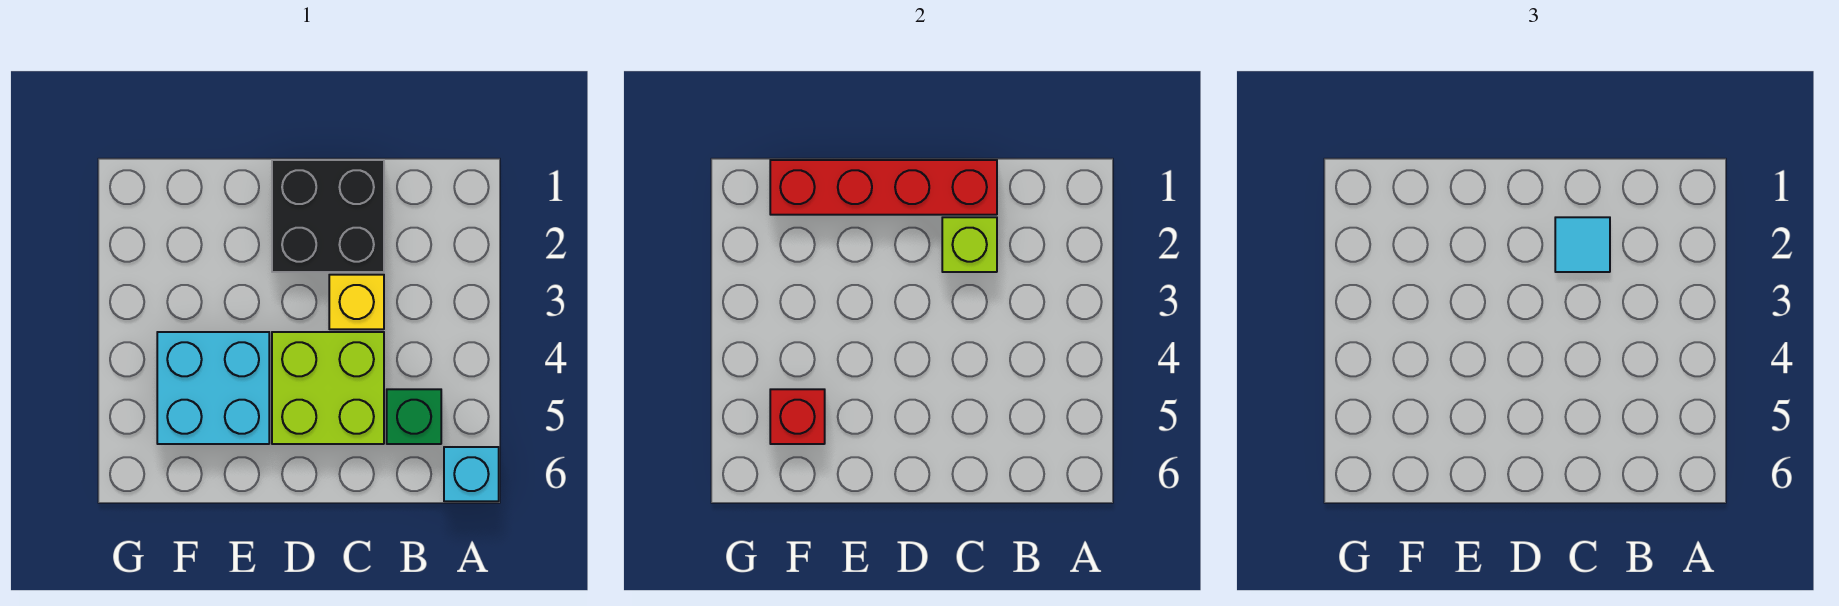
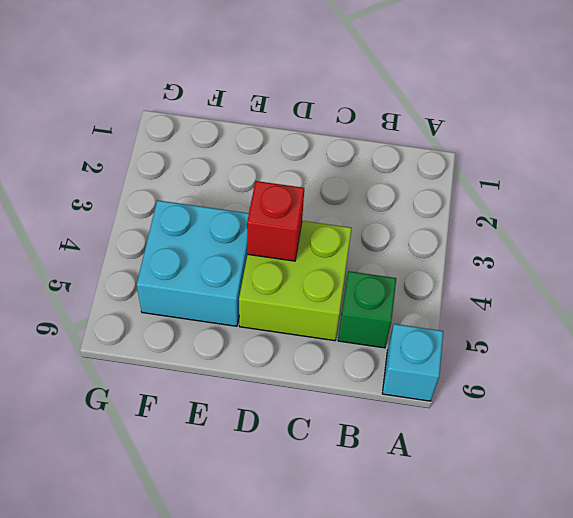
red 1x1 brick [247,181,304,261] -> red 1x1 brick moved to [770,389,825,444]
none -> black 2x2 brick [272,160,384,272]
none -> yellow 1x1 brick [329,275,384,329]

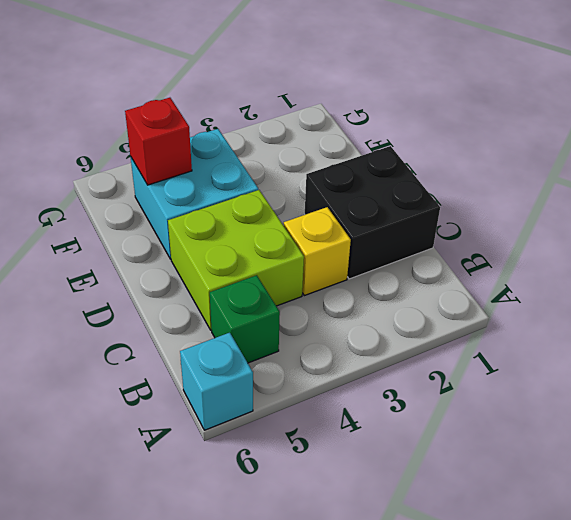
none -> red 1x4 brick [770,160,997,215]
none -> lime 1x1 brick [942,217,997,272]

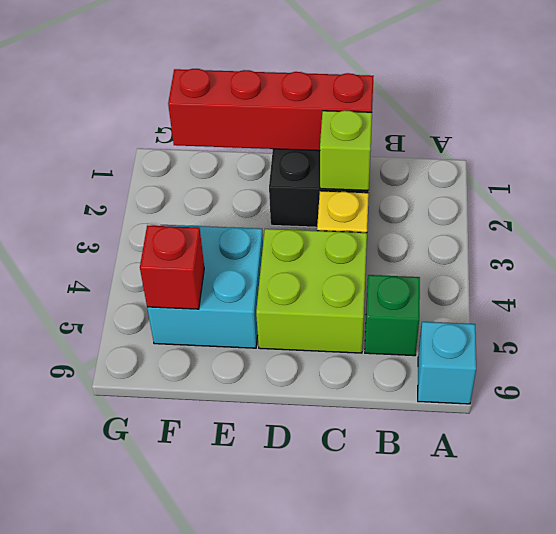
none -> cyan 1x1 tile [1555,217,1610,272]

